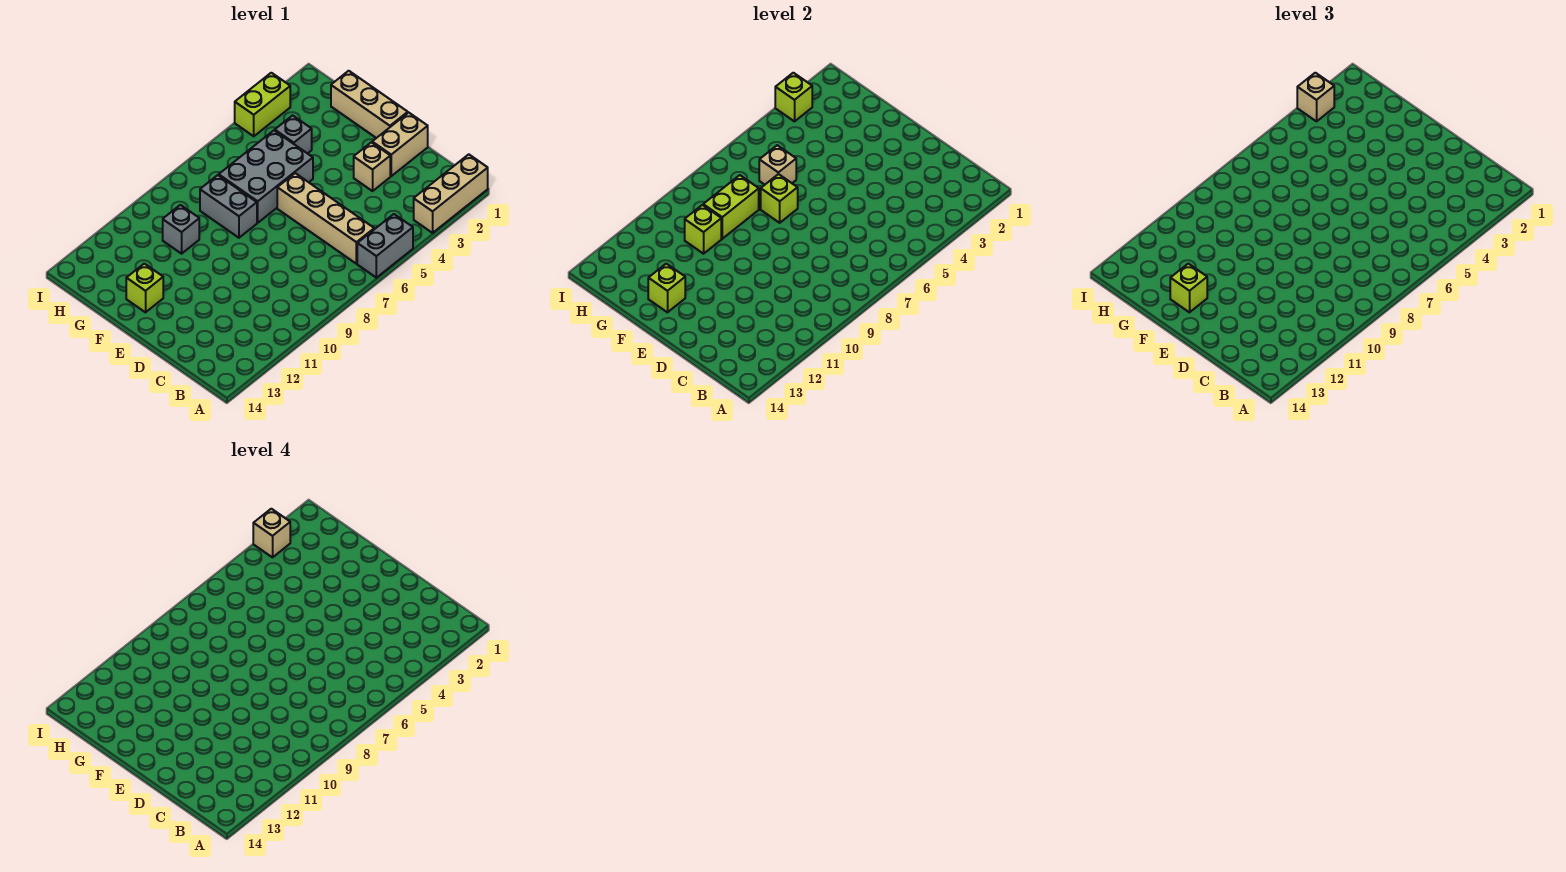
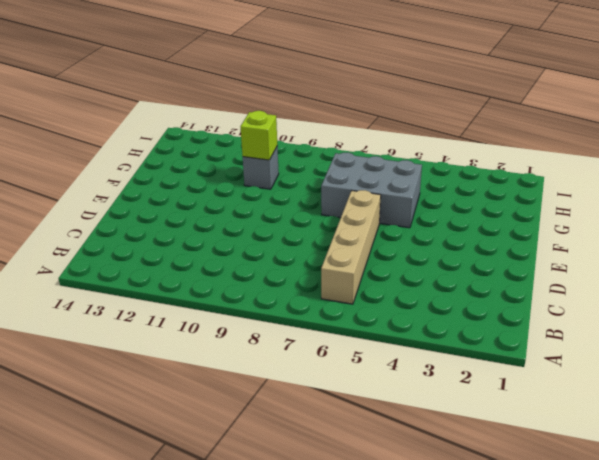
none -> tan 1x3 brick [414,154,488,233]
none -> grey 1x2 brick [357,214,413,278]
none -> tan 1x2 brick [372,113,428,176]

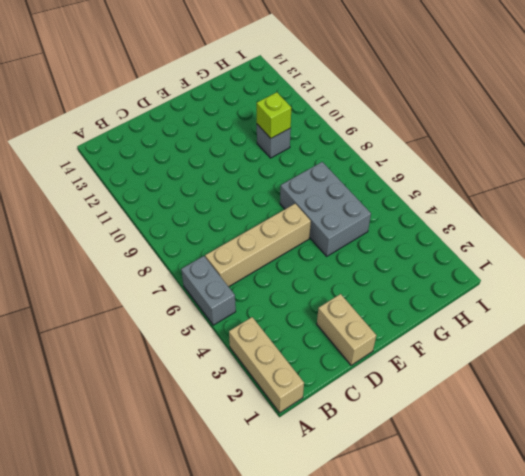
none -> tan 1x1 brick [354,142,390,191]
none -> tan 1x3 brick [331,71,408,138]
none -> grey 1x2 brick [200,175,257,238]

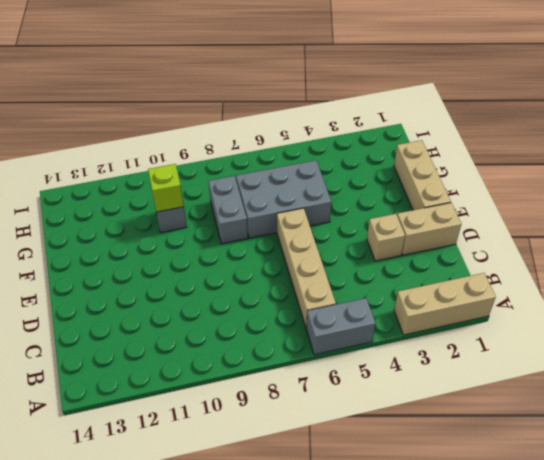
none -> lime 1x1 brick [126,264,163,312]
none -> grey 1x1 brick [275,115,312,154]
none -> lime 1x2 brick [235,73,290,136]

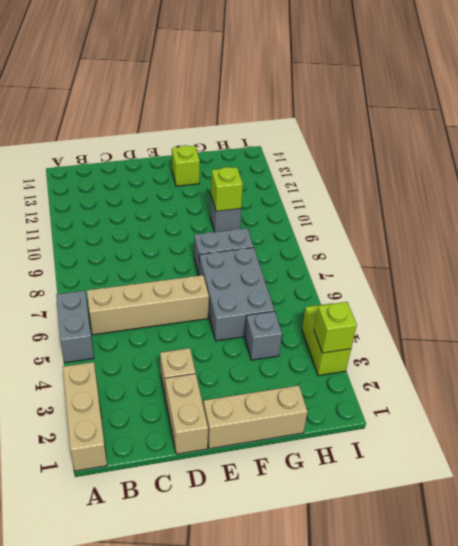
none -> lime 1x1 brick [761,174,798,223]
none -> lime 1x1 brick [648,264,685,312]
none -> tan 1x1 brick [759,145,796,185]

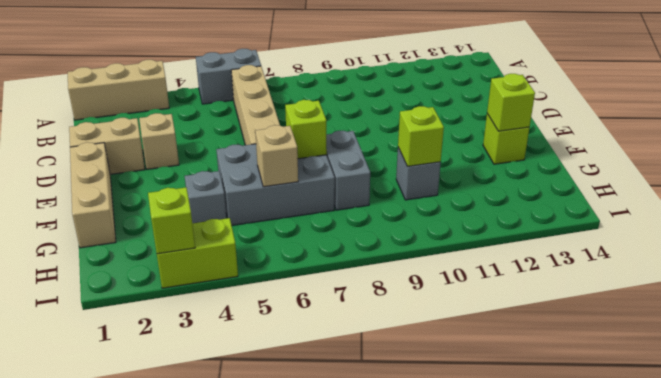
none -> lime 1x2 brick [703,175,759,239]
none -> lime 1x1 brick [1170,264,1207,312]
none -> tan 1x1 brick [1297,73,1334,121]

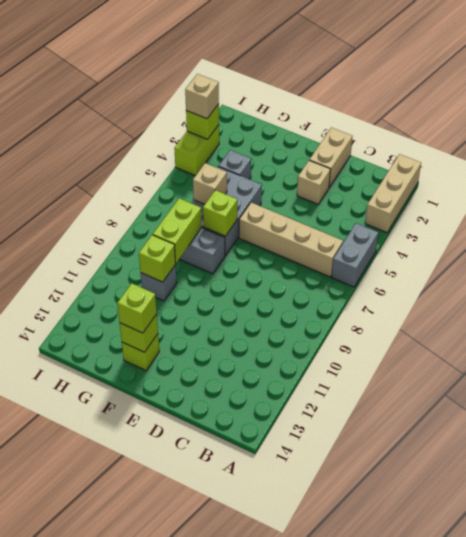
none -> tan 1x3 brick [331,71,408,138]
none -> tan 1x1 brick [253,509,290,557]

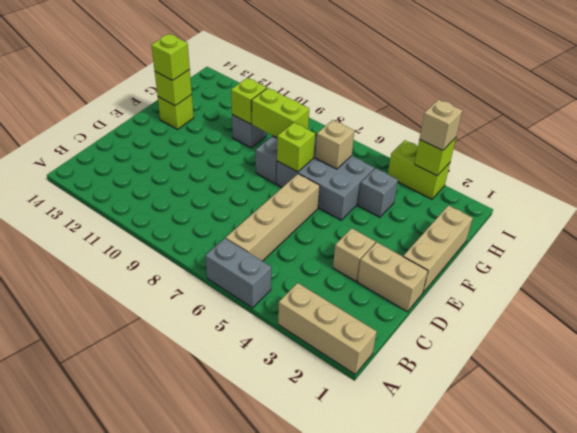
none -> tan 1x1 brick [253,509,290,557]

